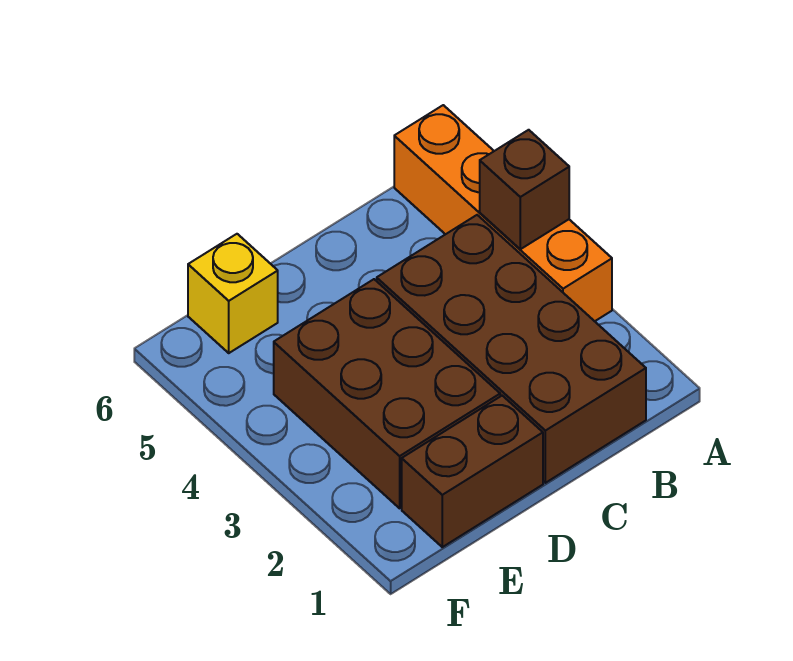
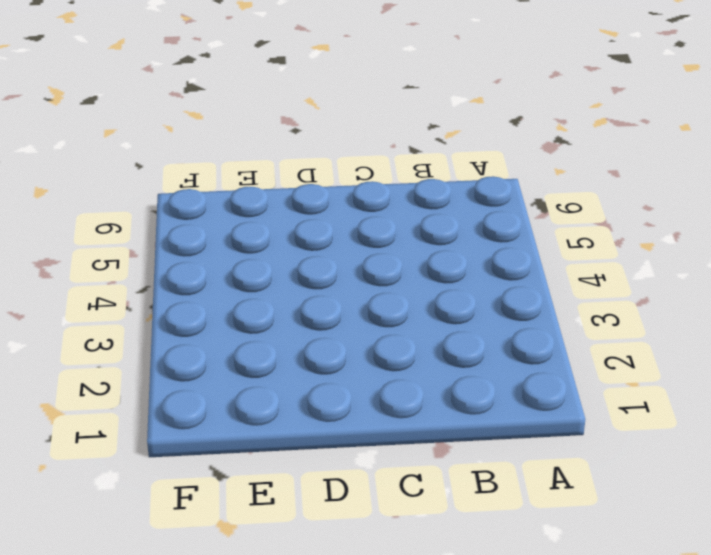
none -> orange 1x4 brick [394,105,612,321]
none -> brown 2x4 brick [377,215,646,483]

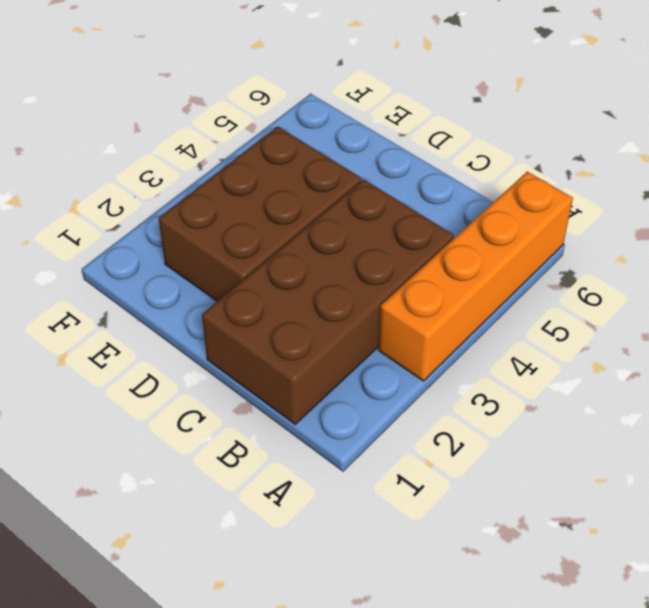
none -> brown 1x2 brick [402,396,543,547]
none -> yellow 1x1 brick [188,234,278,353]

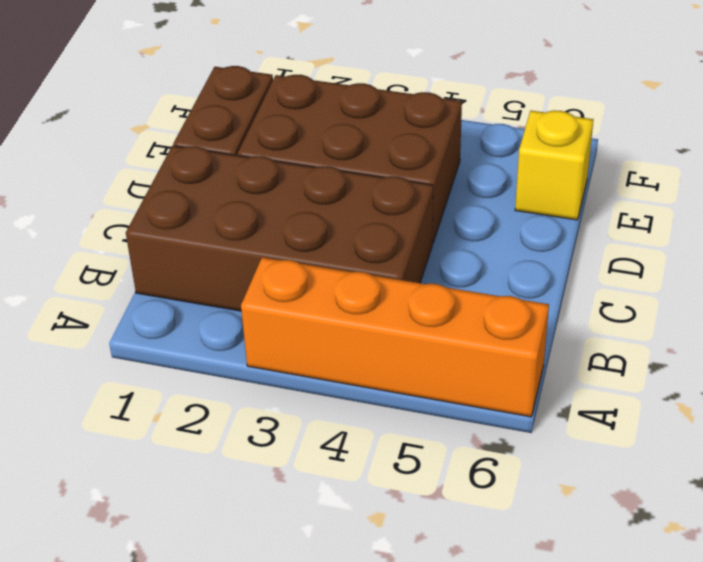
none -> brown 1x1 brick [480,130,569,249]

